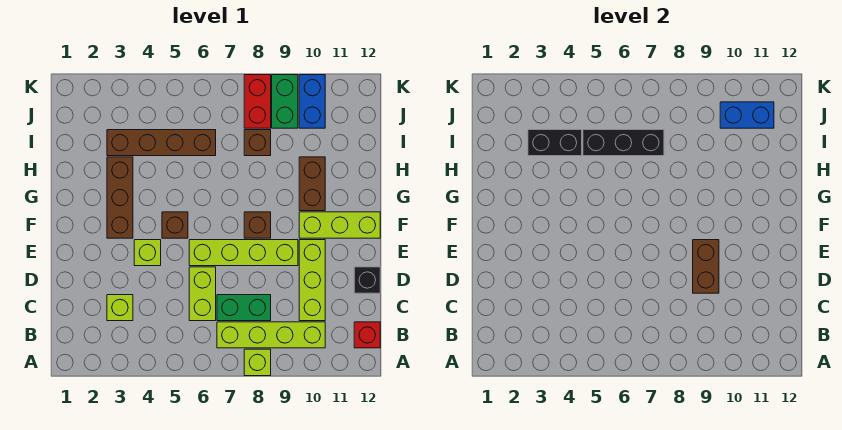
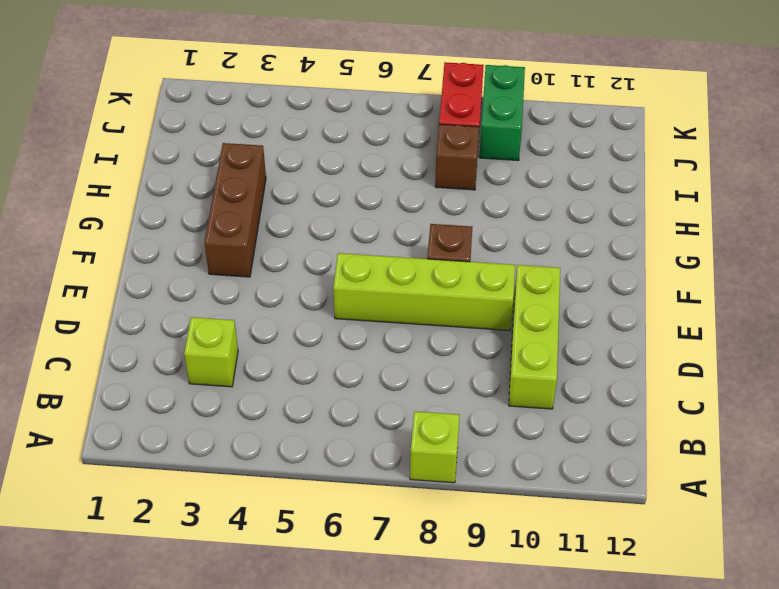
none -> lime 1x4 brick [217,322,325,348]
none -> red 1x1 brick [354,322,380,348]
none -> lime 1x2 brick [189,267,216,321]

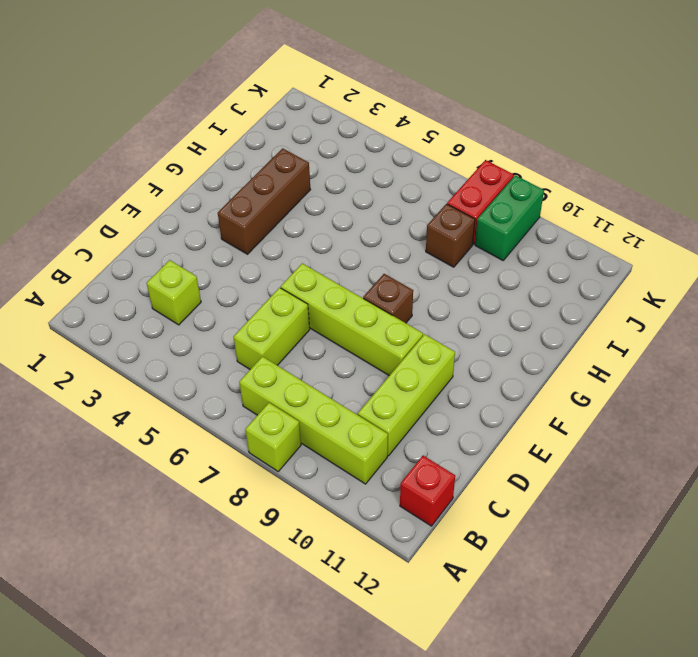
none -> green 1x2 brick [217,295,271,321]
none -> black 1x1 brick [354,267,380,293]
none -> lime 1x1 brick [134,240,161,266]

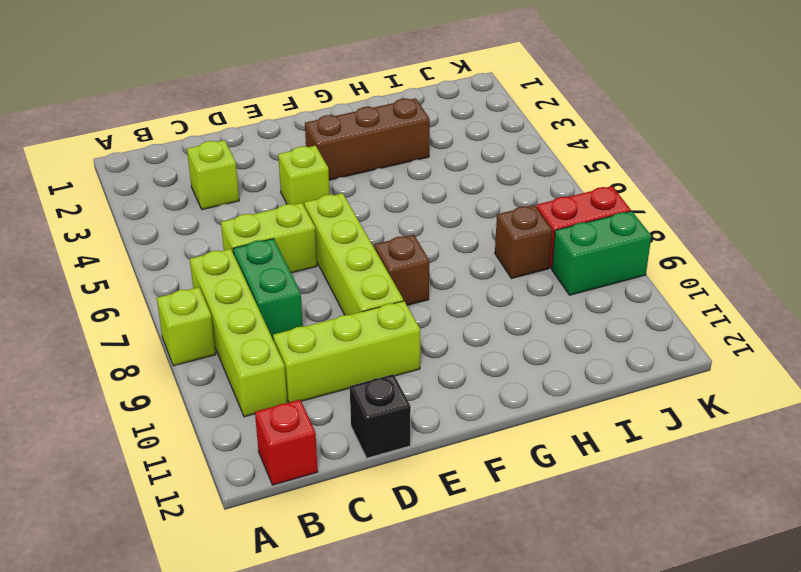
none -> brown 1x1 brick [162,212,188,238]
none -> lime 1x3 brick [299,212,380,238]
none -> brown 1x2 brick [299,157,325,211]

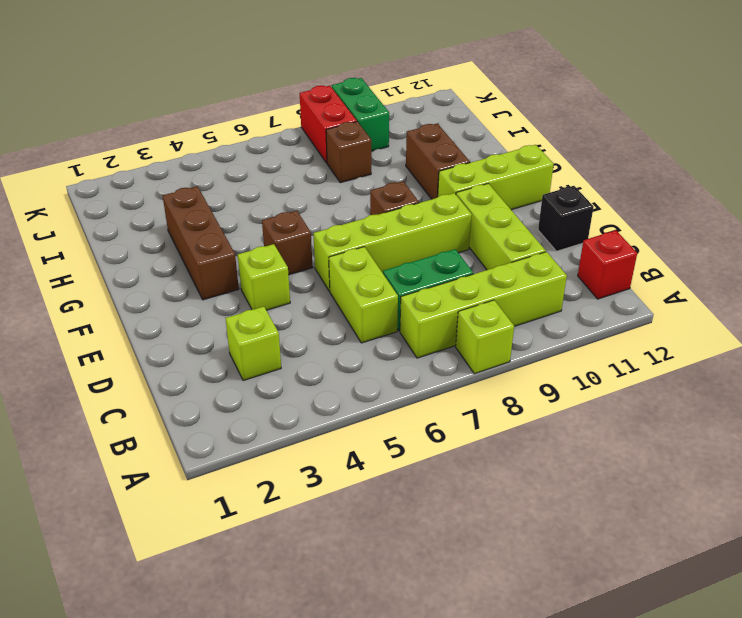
none -> brown 1x4 brick [107,130,216,156]
none -> blue 1x2 brick [299,75,325,128]
none -> brown 1x2 brick [693,240,719,293]

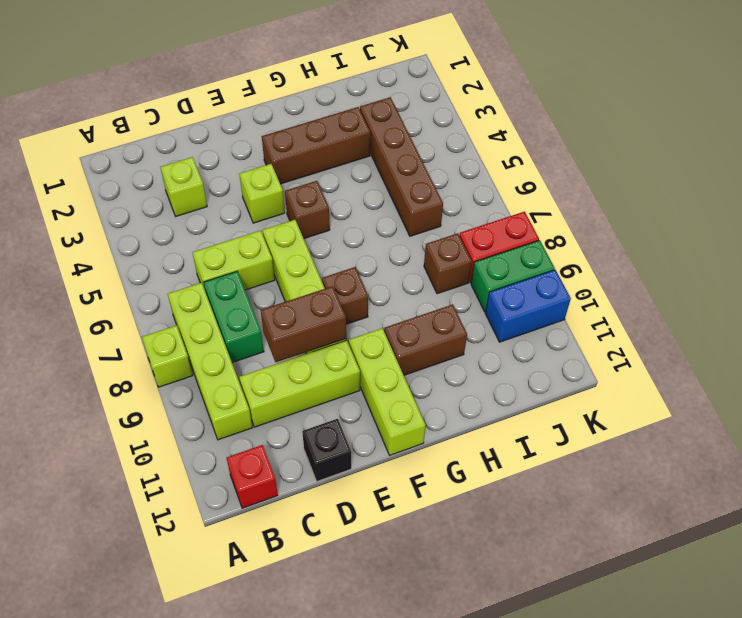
none -> black 1x2 brick [528,130,582,156]
none -> black 1x3 brick [583,130,664,156]
none -> blue 1x2 brick [720,102,774,128]

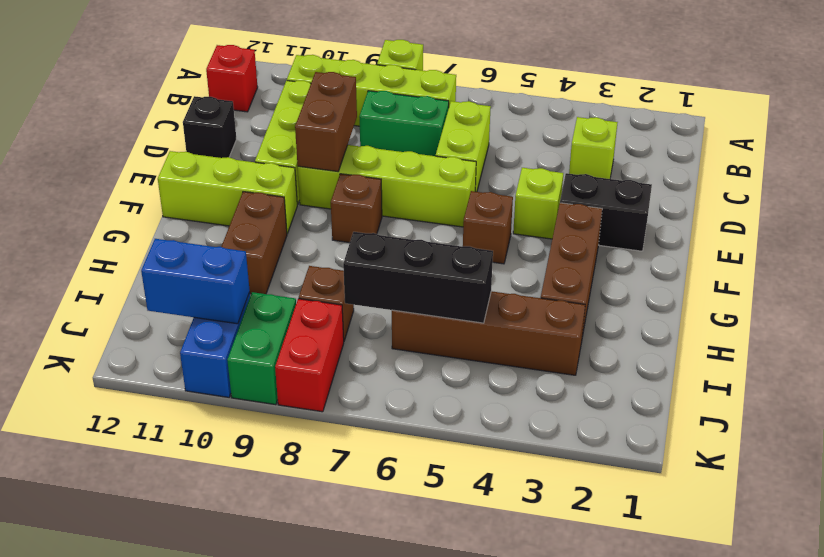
black 1x2 brick [560,173,652,251] -> black 1x2 brick moved to [528,130,582,156]

